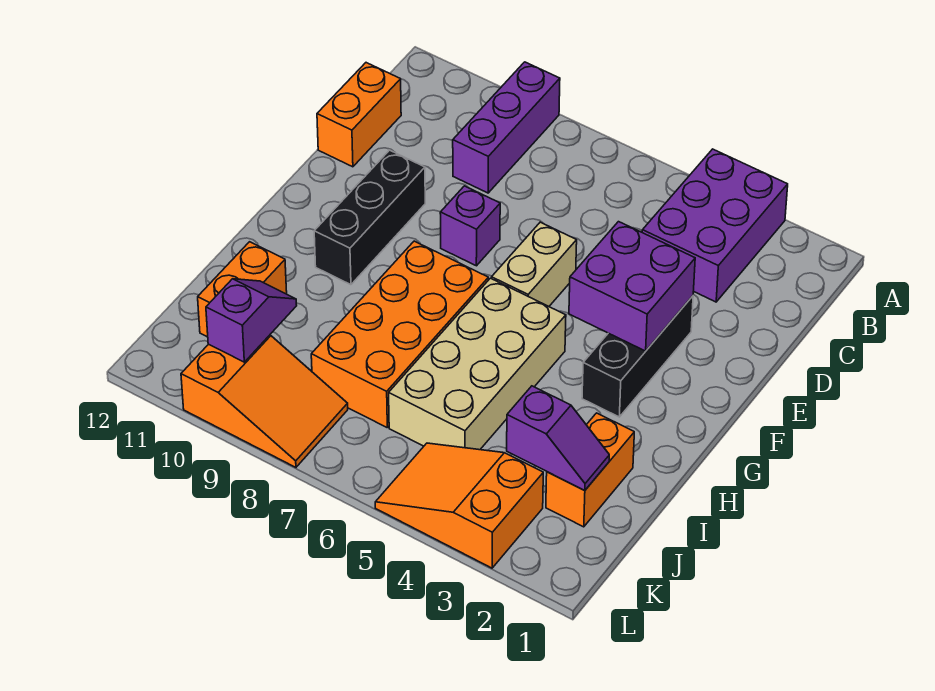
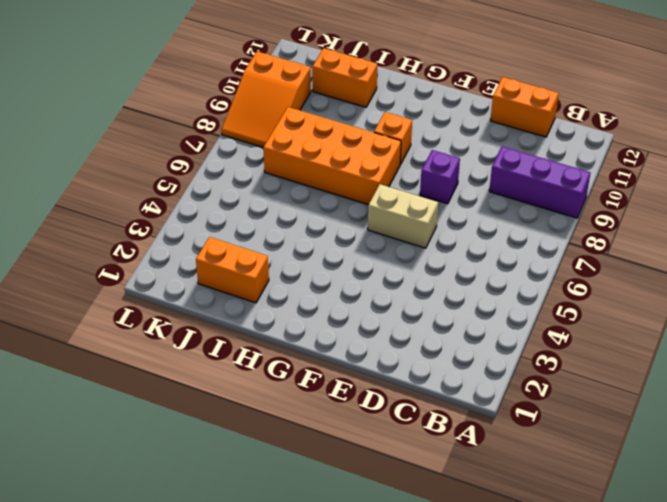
orange 1x1 brick [374,112,412,165] -> none
none -> purple 2x3 brick [642,149,788,302]
none -> black 1x3 brick [582,296,693,417]
none -> black 1x3 brick [314,150,425,285]

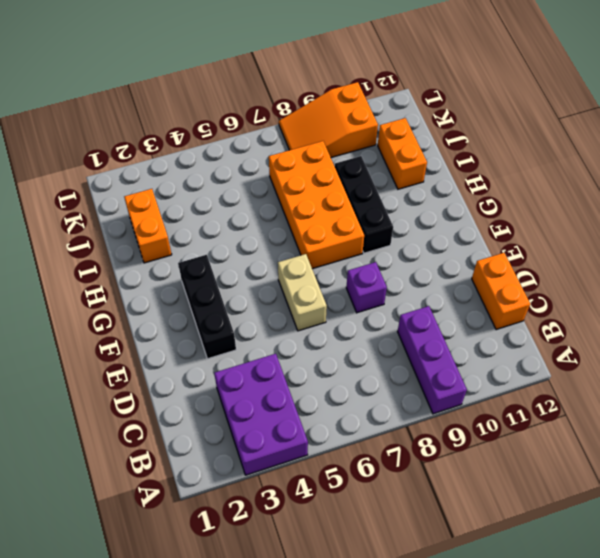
black 1x3 brick [335,156,393,253] -> black 1x3 brick moved to [314,150,425,285]
none -> tan 2x4 brick [389,278,566,450]
none -> orange 2x3 slope [375,443,543,568]
none -> purple 2x2 brick [569,222,695,351]

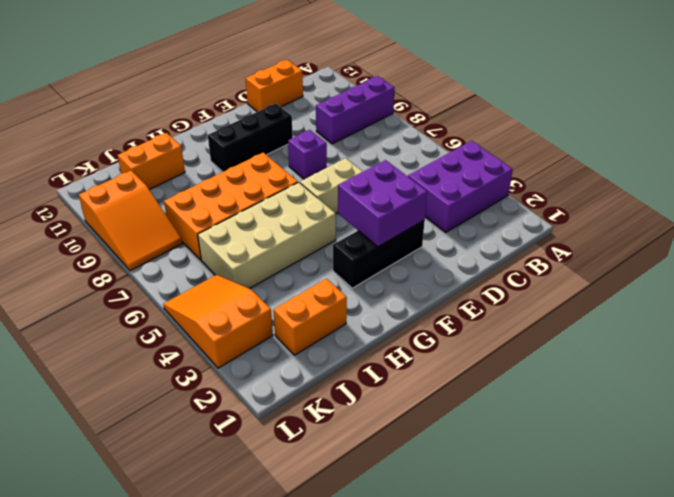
none -> purple 1x2 slope [507,386,609,491]
none -> purple 1x2 slope [206,279,297,362]

